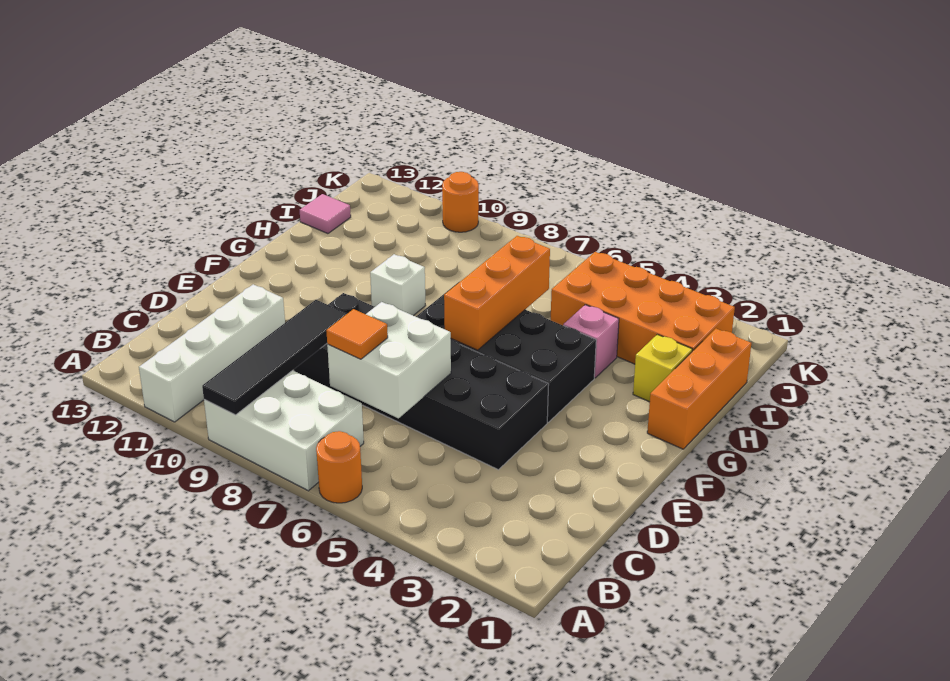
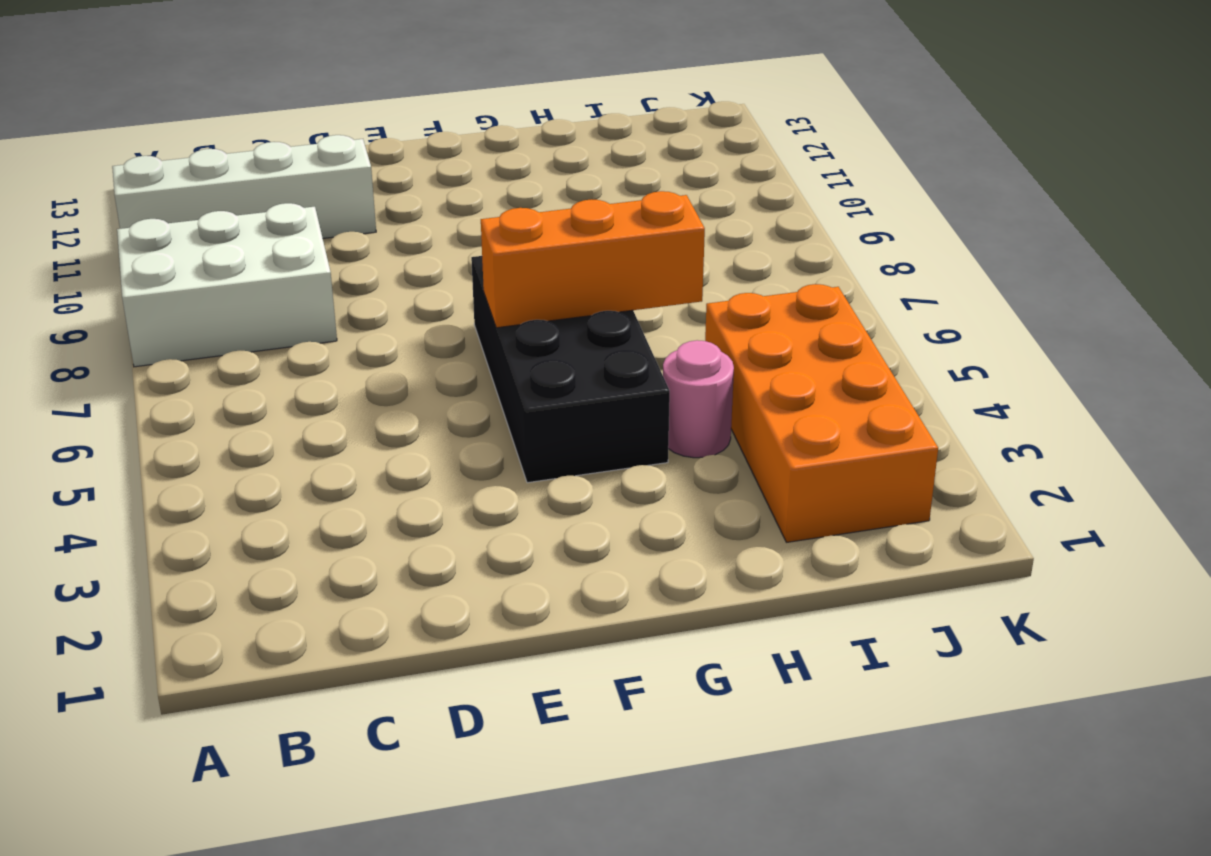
white 2x3 brick [117,203,337,367] -> white 2x3 brick turned to [204,370,364,491]
pink 1x1 round brick [663,340,734,458] -> pink 1x1 brick [563,305,619,378]
none -> orange 1x1 round brick [316,431,362,503]
none -> black 2x6 brick [294,293,549,470]
none -> orange 1x3 brick [647,329,751,449]

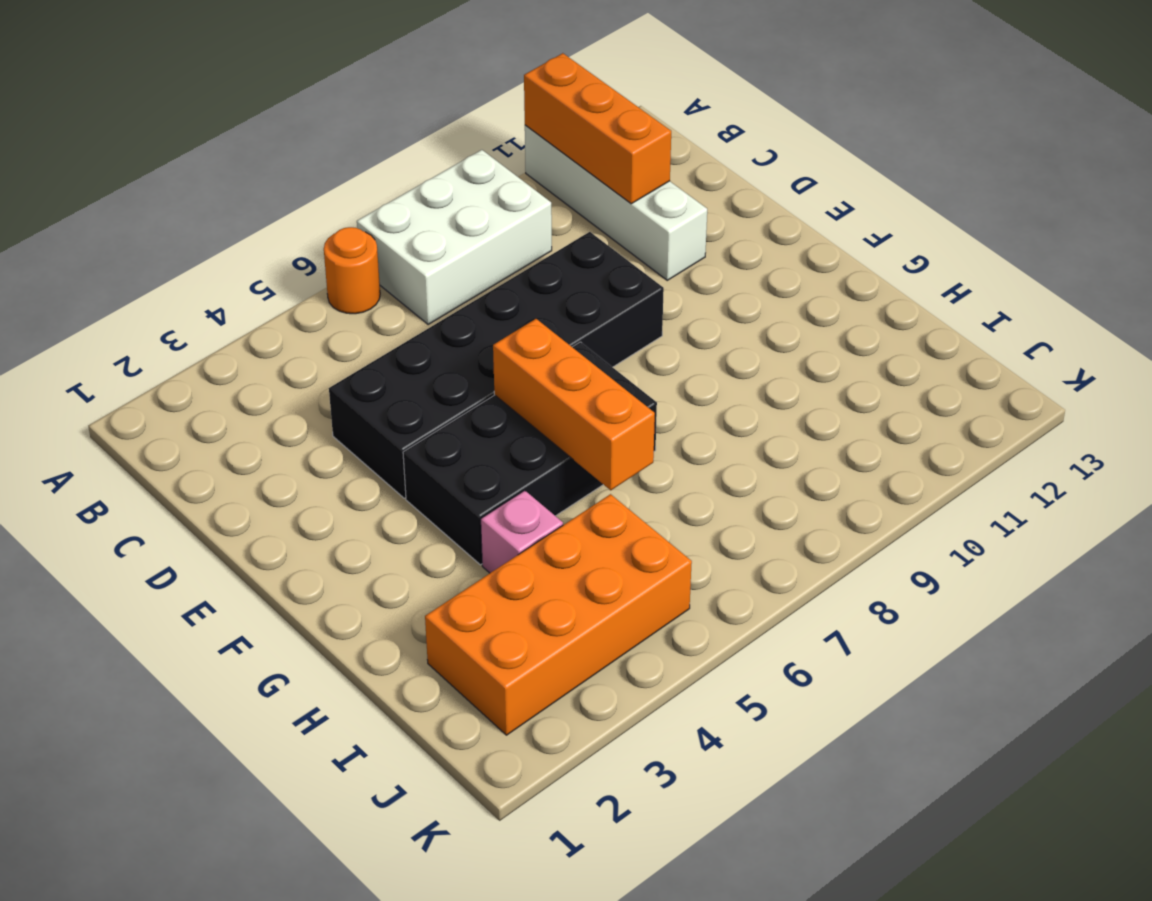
orange 1x3 brick [524,53,671,204] -> orange 1x3 brick moved to [647,329,751,449]
none -> white 1x1 brick [370,254,425,316]
none -> yellow 1x1 brick [633,334,692,402]
none -> pink 1x1 tile [300,194,351,234]

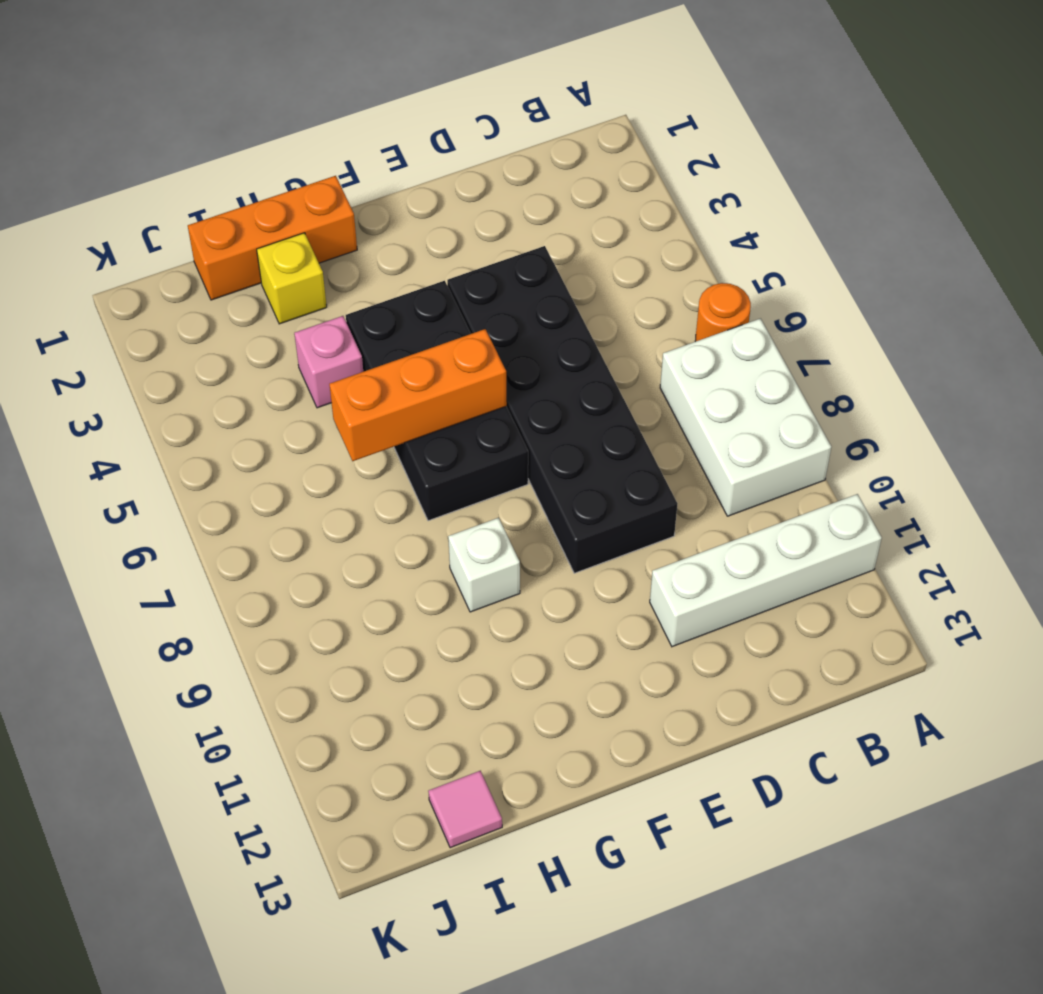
none -> orange 2x4 brick [551,252,735,364]
none -> orange 1x1 round brick [442,172,479,232]
none -> black 1x4 tile [202,300,347,415]

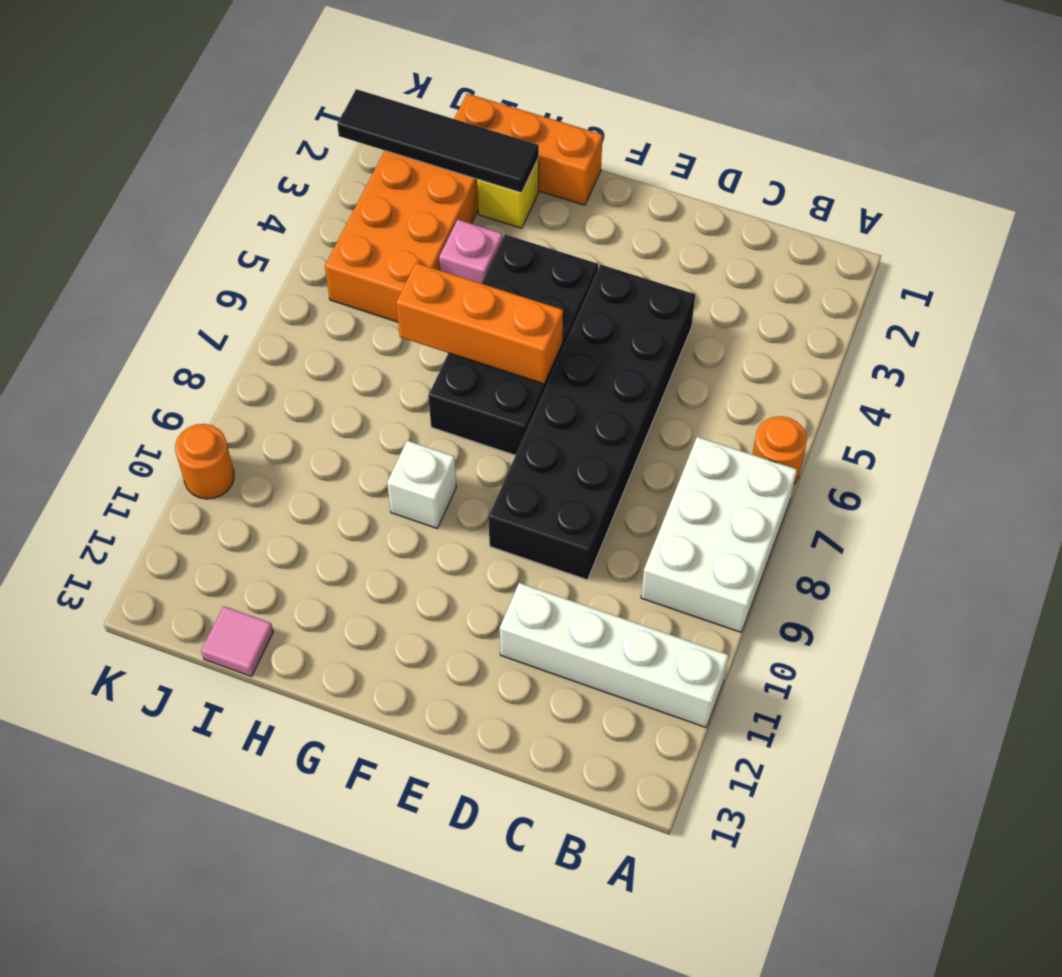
black 1x4 tile [337,89,539,193] -> black 1x4 tile moved to [202,300,347,415]
none -> white 2x2 brick [327,302,451,418]
none -> orange 1x1 tile [326,309,388,359]

